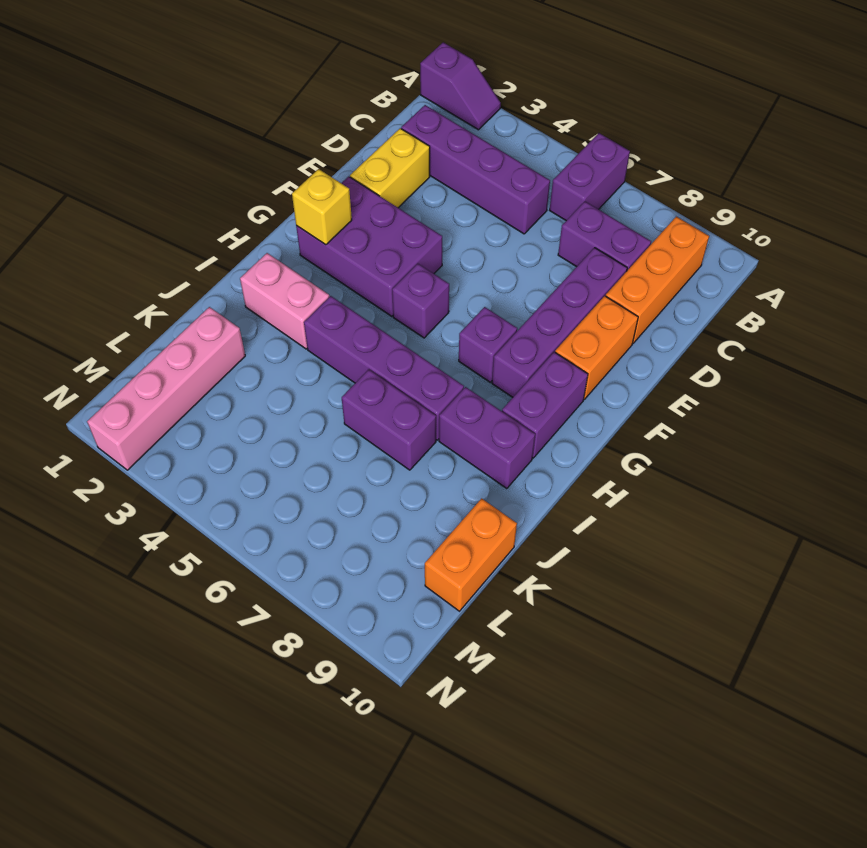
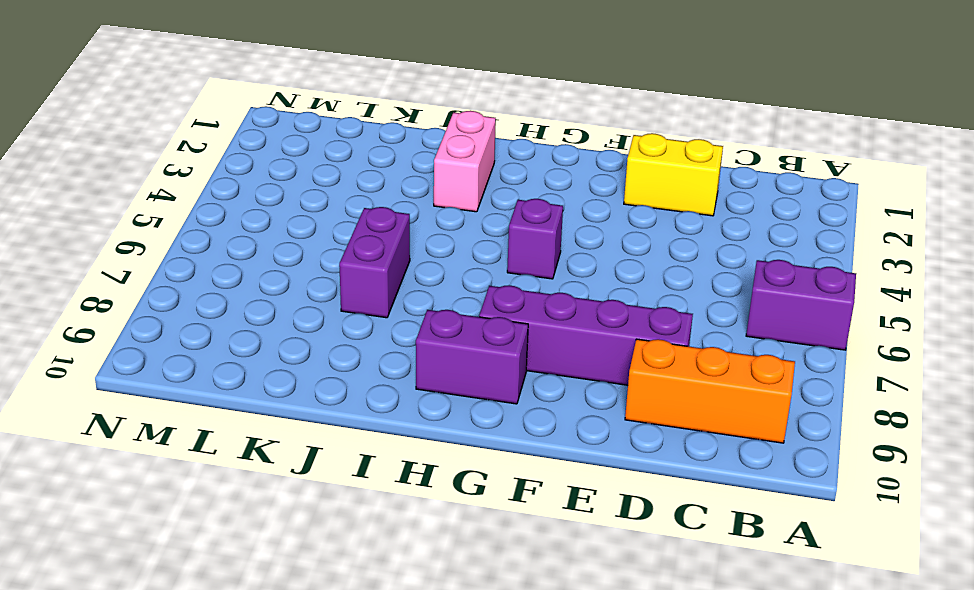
none -> purple 1x2 slope [420,42,501,130]
none -> purple 1x4 brick [401,105,550,234]
none -> purple 1x2 brick [558,202,651,270]

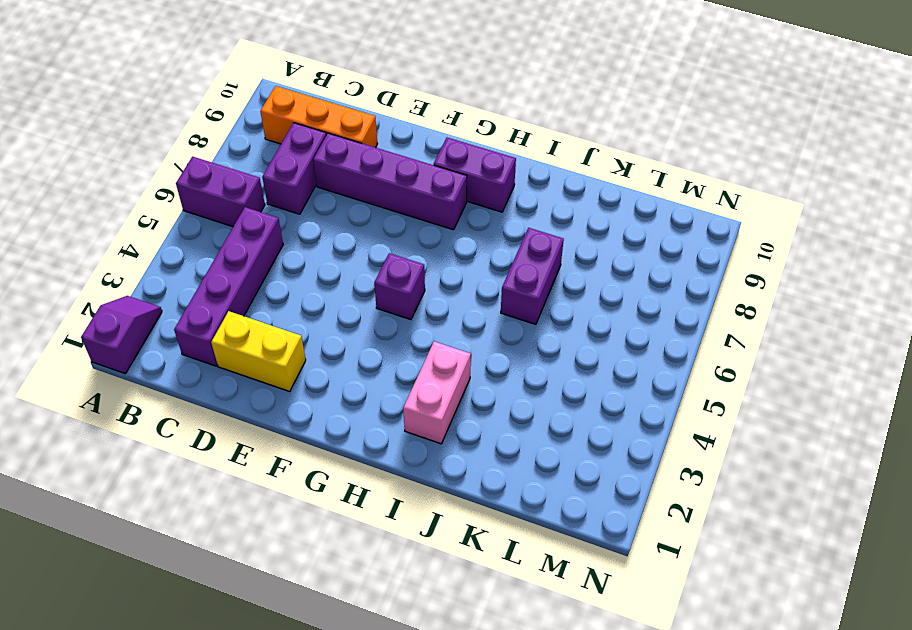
none -> orange 1x2 brick [555,296,638,399]
none -> purple 2x3 brick [296,176,442,316]
none -> purple 1x1 brick [459,307,517,382]

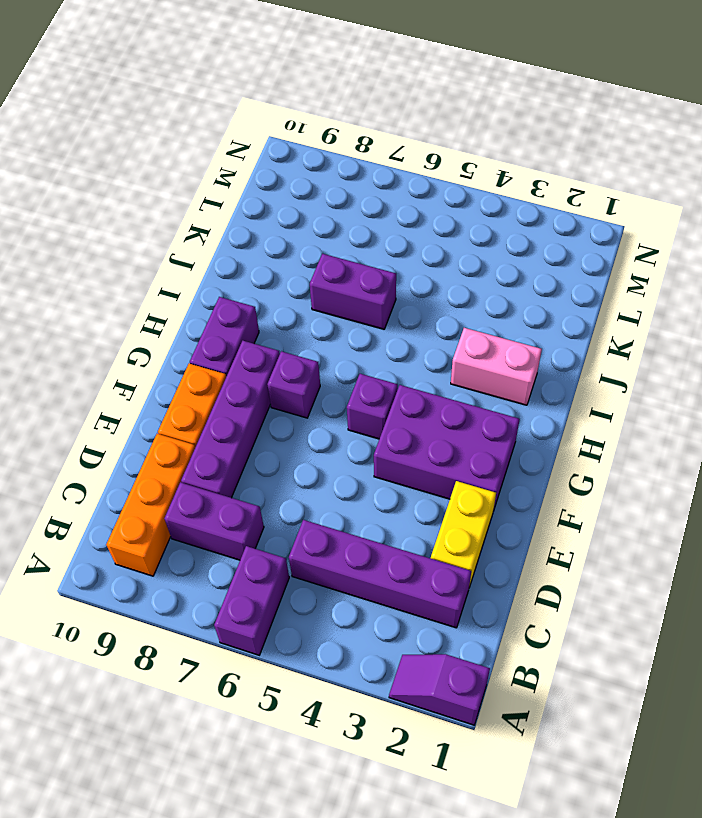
none -> purple 1x4 brick [304,296,464,440]
none -> purple 1x2 brick [439,387,535,489]
none -> pink 1x4 brick [87,307,245,470]

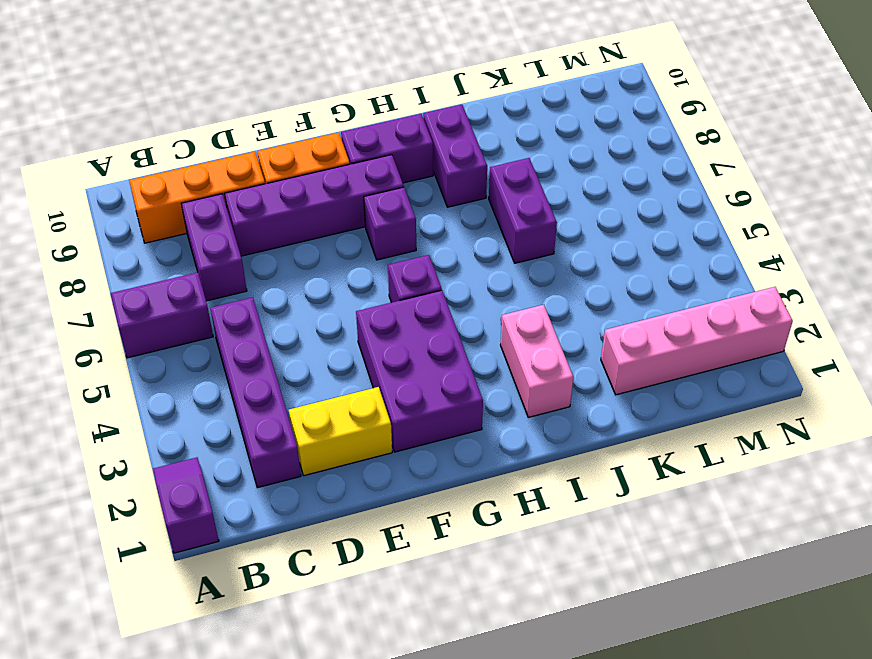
none -> purple 1x4 brick [304,296,464,440]
none -> orange 1x2 brick [425,498,517,611]
none -> yellow 1x1 brick [292,169,352,245]

